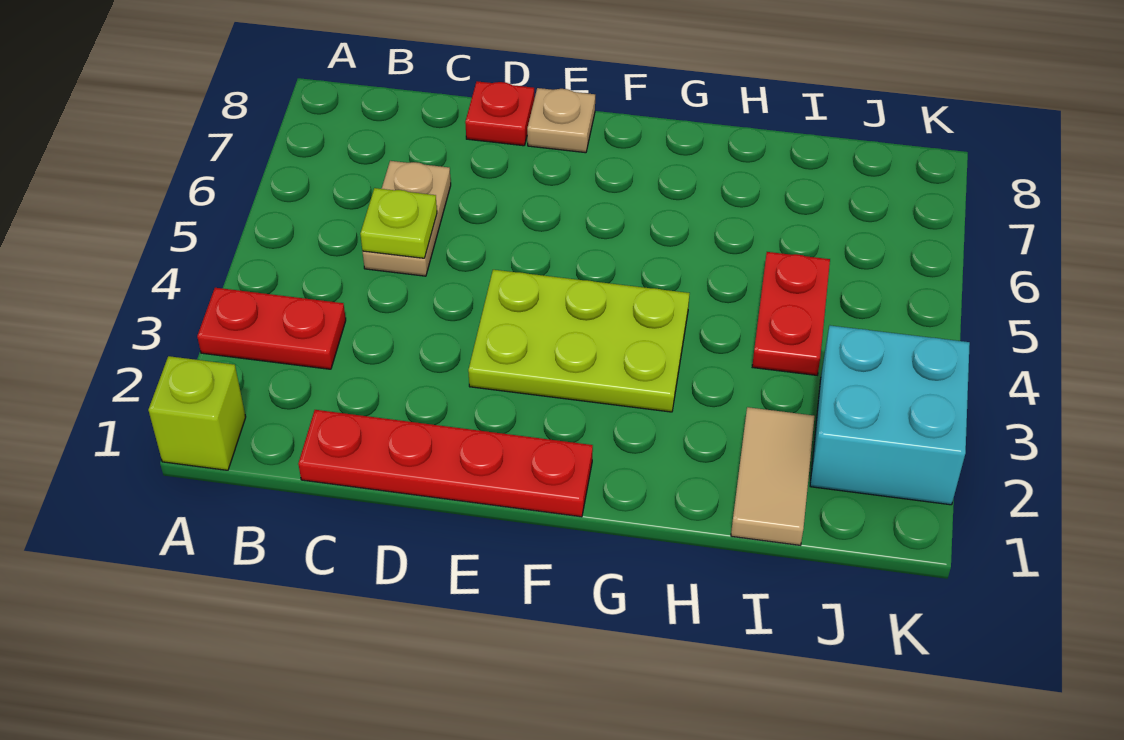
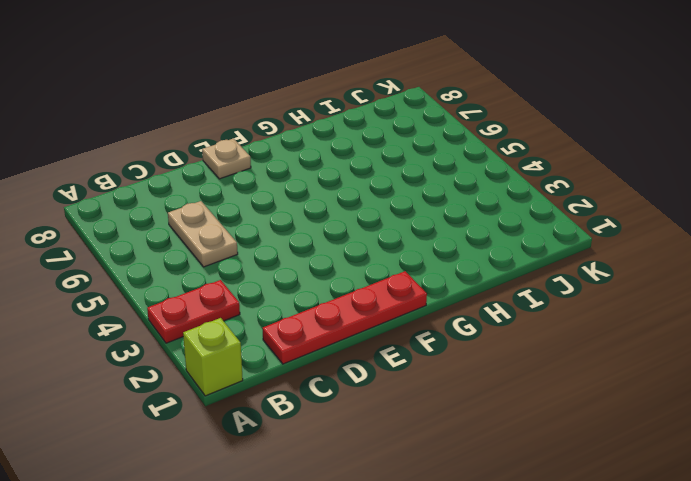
none -> red 1x1 plate [465,81,534,146]
none -> lime 2x3 plate [468,270,690,412]

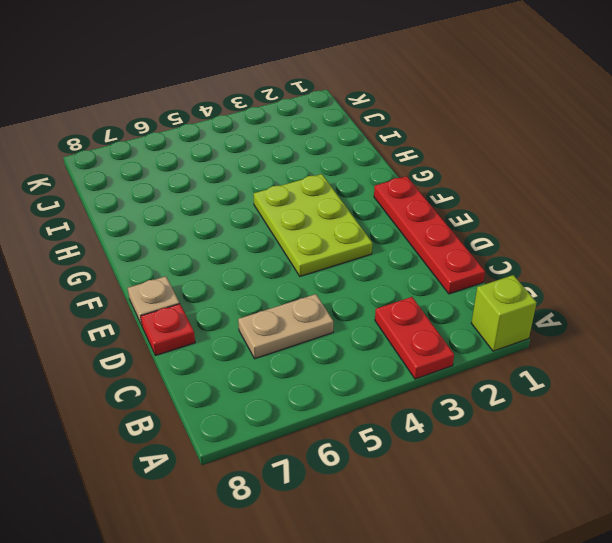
none -> tan 1x2 tile [731,407,815,545]
none -> red 1x2 plate [752,252,830,375]

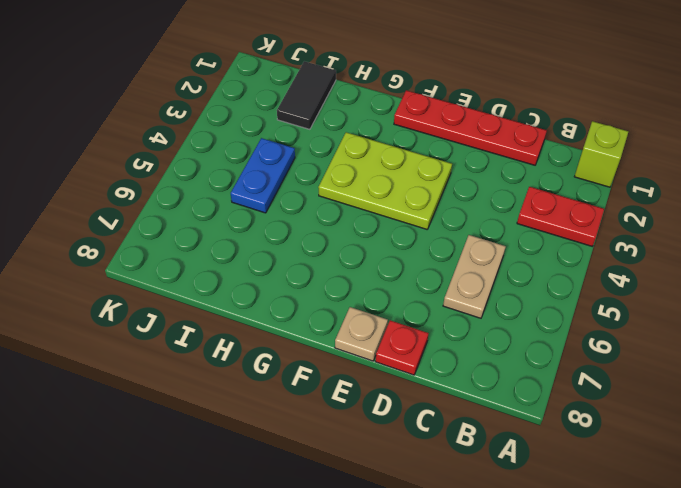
black 1x2 tile [277,61,336,129] -> tan 1x2 tile [731,407,815,545]
blue 1x2 plate [231,138,295,213] -> red 1x2 plate [752,252,830,375]
none -> cyan 2x2 brick [810,326,970,505]
none -> lime 1x1 plate [360,188,437,258]

